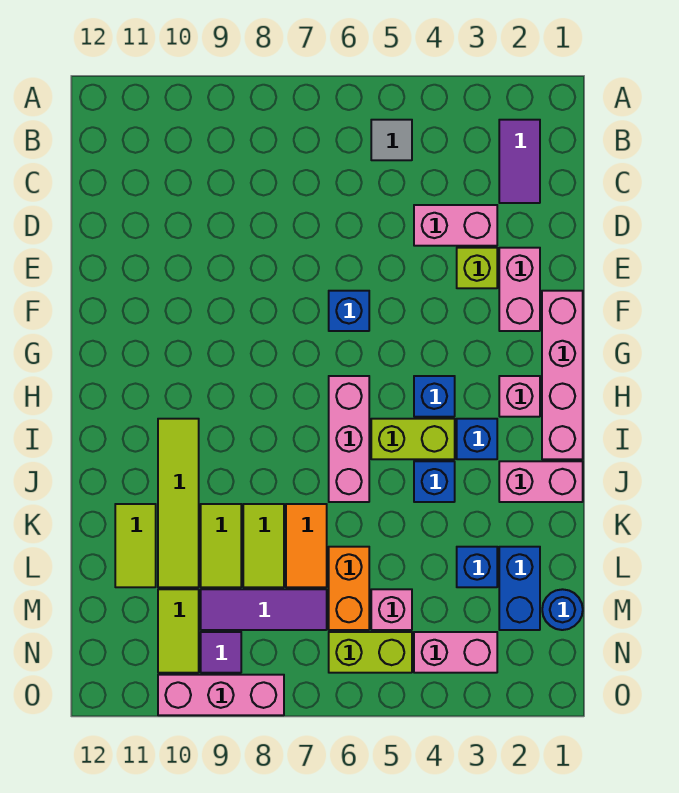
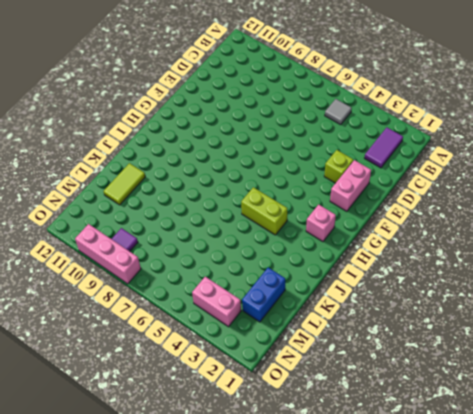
none -> pink 1x2 brick [414,205,497,246]
none -> pink 1x4 brick [542,291,583,459]
none -> blue 1x1 brick [329,291,369,331]
none -> blue 1x1 brick [414,376,455,417]

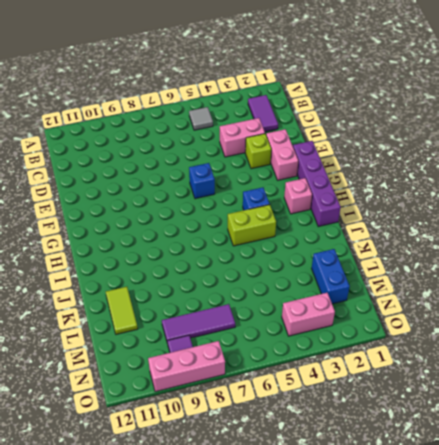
purple 1x4 brick [293,141,341,227] -> pink 1x4 brick [542,291,583,459]
none -> pink 1x3 brick [329,376,369,502]
none -> blue 1x1 brick [457,419,497,459]
none -> lime 1x4 tile [158,419,199,587]
none -> pink 1x2 brick [499,461,583,502]

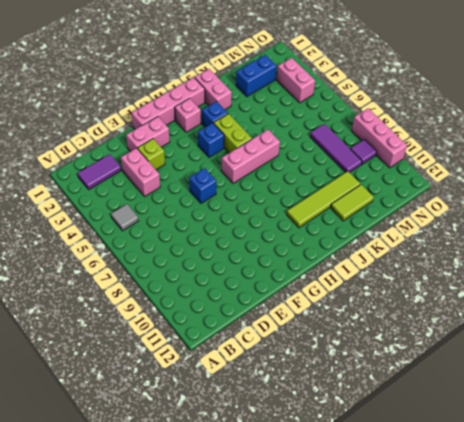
none -> blue 1x1 brick [414,461,455,502]
none -> orange 1x2 tile [286,504,327,587]
none -> lime 1x2 tile [243,504,284,587]
none -> lime 1x2 tile [201,504,241,587]

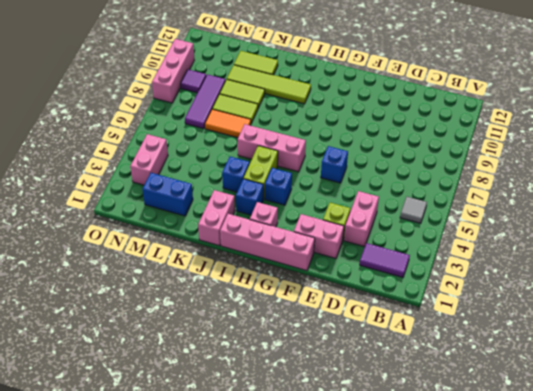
none -> blue 1x1 brick [457,547,497,587]
none -> orange 1x2 brick [329,547,369,630]
none -> blue 1x1 round brick [542,589,583,630]
none -> pink 1x1 brick [371,589,412,630]

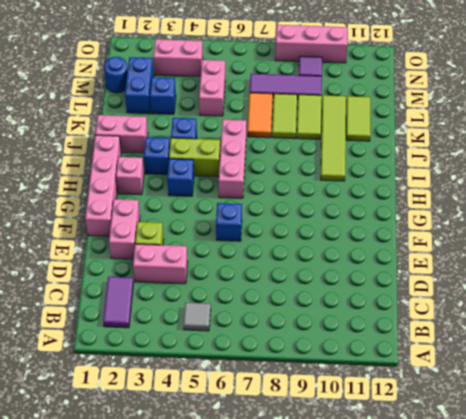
pink 1x2 brick [199,60,225,116] -> pink 1x1 brick [371,589,412,630]
none -> orange 1x2 brick [329,547,369,630]
none -> lime 1x2 tile [158,589,199,673]
none -> lime 1x2 brick [329,632,412,673]

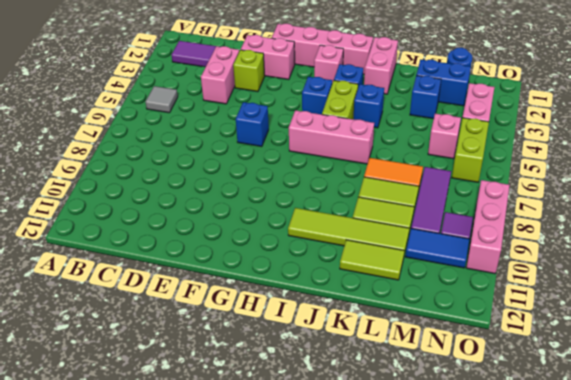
blue 1x2 tile [405,228,470,268] -> lime 1x2 tile [158,589,199,673]
none -> orange 1x2 brick [329,547,369,630]

